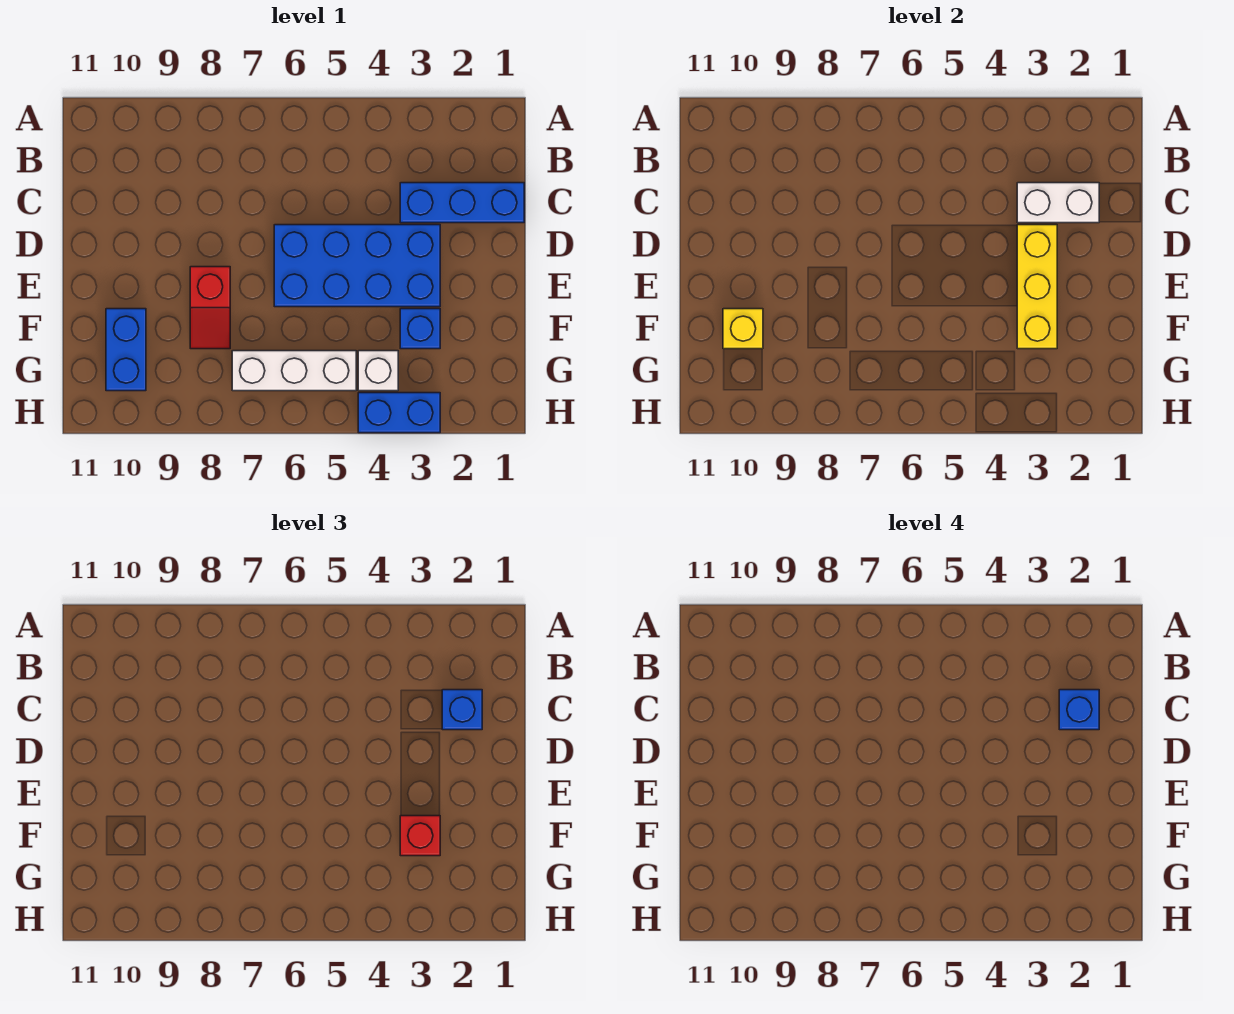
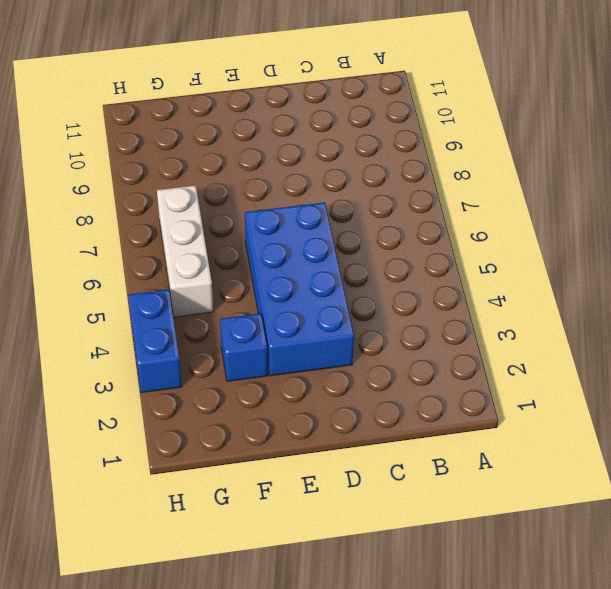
none -> blue 1x3 brick [400,183,524,223]
none -> red 1x2 slope [190,267,230,349]
none -> blue 1x2 brick [106,309,146,391]

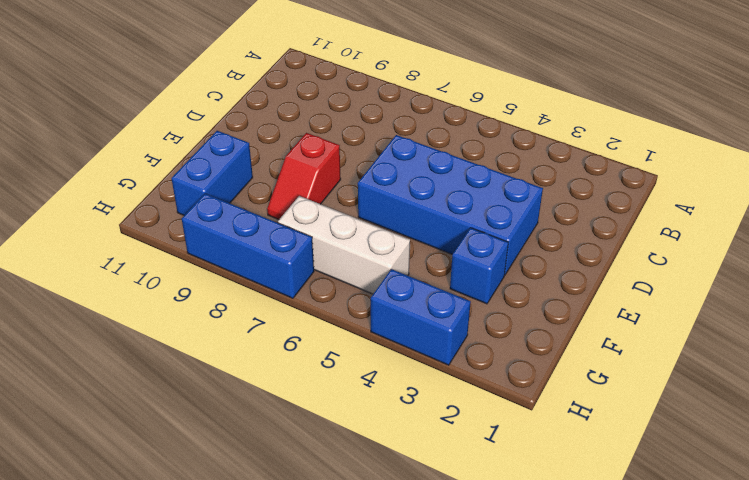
blue 1x3 brick [182,194,314,298] -> blue 1x3 brick moved to [400,183,524,223]
none -> white 1x1 brick [358,351,398,391]
none -> white 1x2 brick [1017,183,1099,223]
none -> yellow 1x3 brick [1017,225,1057,349]

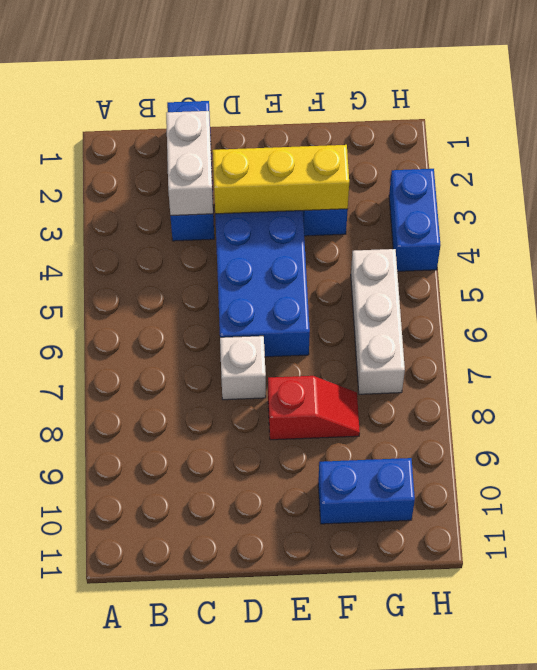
white 1x1 brick [220,336,266,400] -> white 1x1 brick moved to [358,351,398,391]
none -> yellow 1x1 brick [723,309,763,349]
none -> blue 1x1 brick [442,690,482,730]
none -> red 1x1 brick [400,816,440,856]

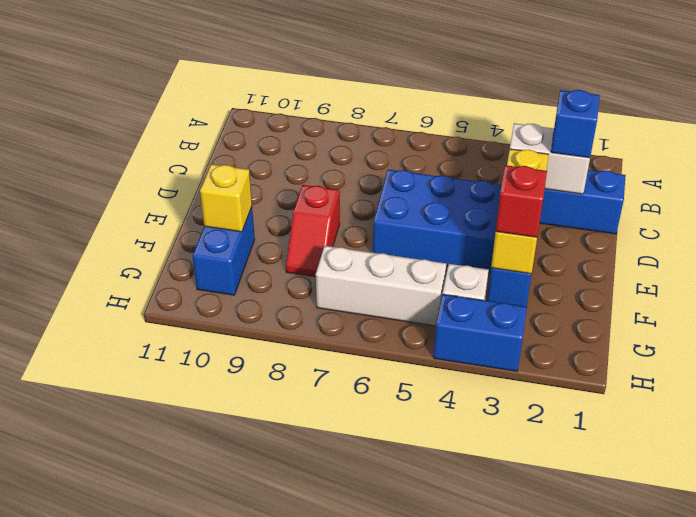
none -> blue 1x1 brick [1059,690,1099,730]

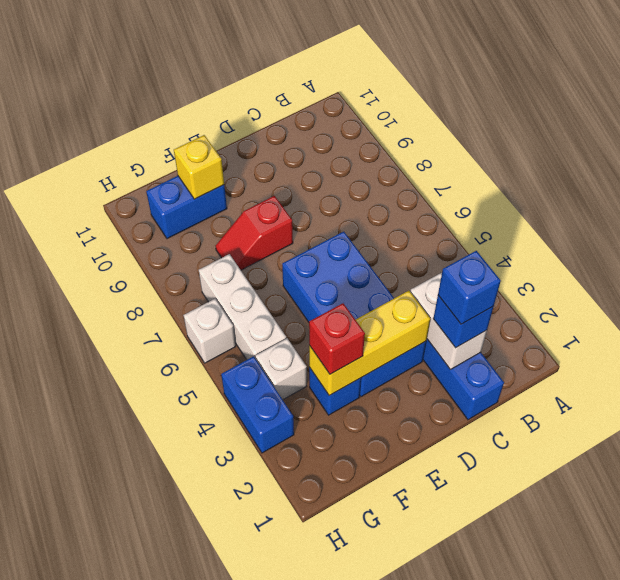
white 1x1 brick [184,299,236,363] -> none

